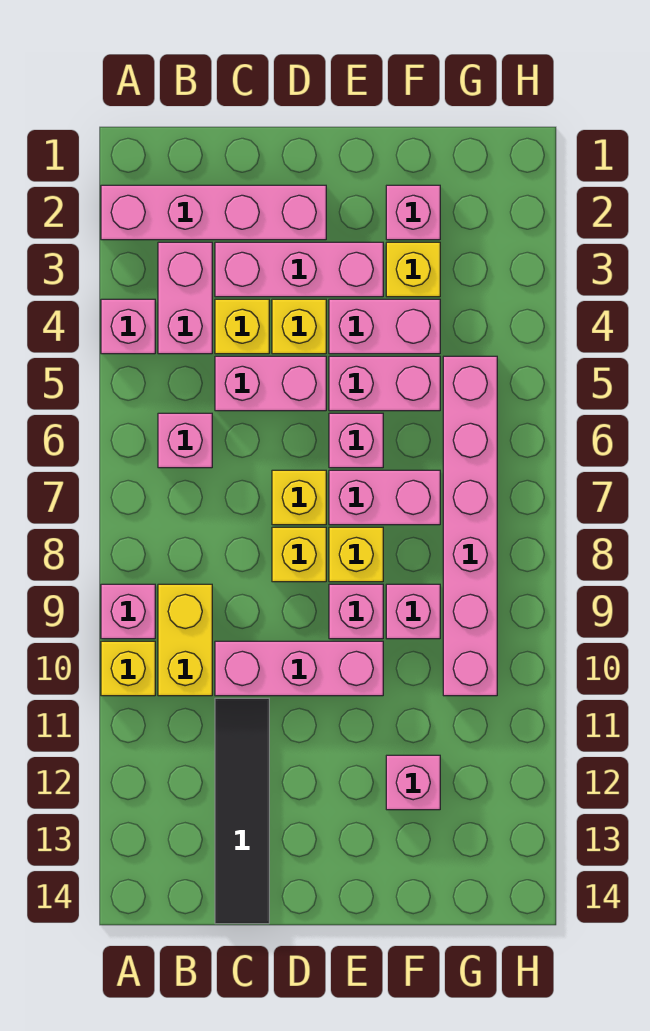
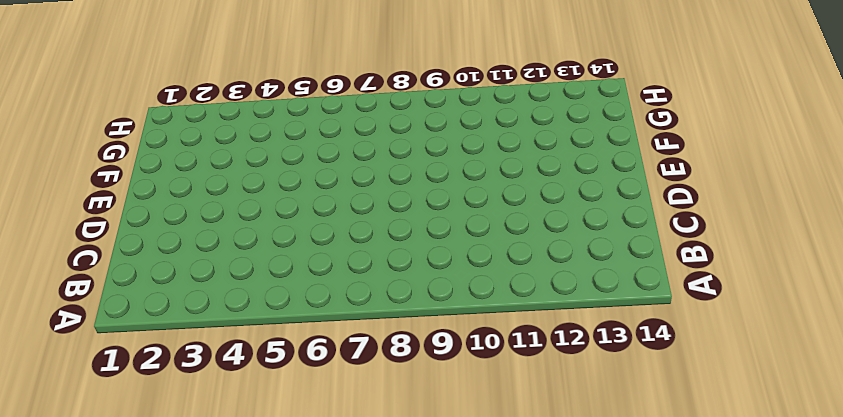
none -> pink 1x4 brick [101,185,326,240]
none -> pink 1x1 brick [101,299,155,354]
none -> pink 1x1 brick [101,584,155,639]

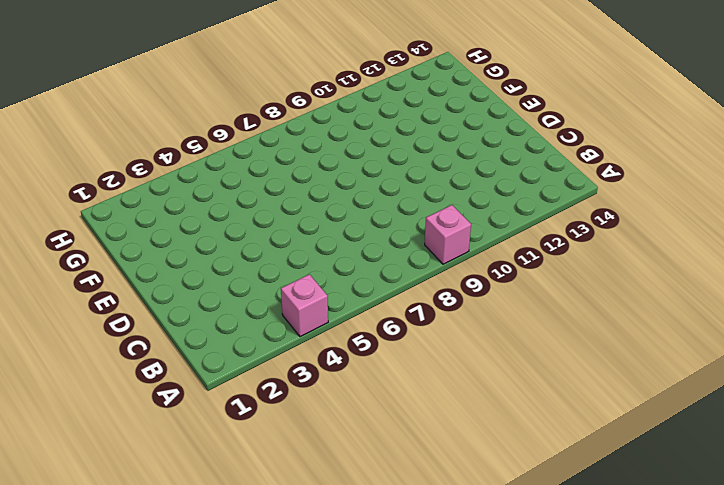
none -> pink 1x4 brick [101,185,326,240]
none -> yellow 1x1 brick [101,641,155,696]
none -> pink 1x2 brick [158,242,212,354]

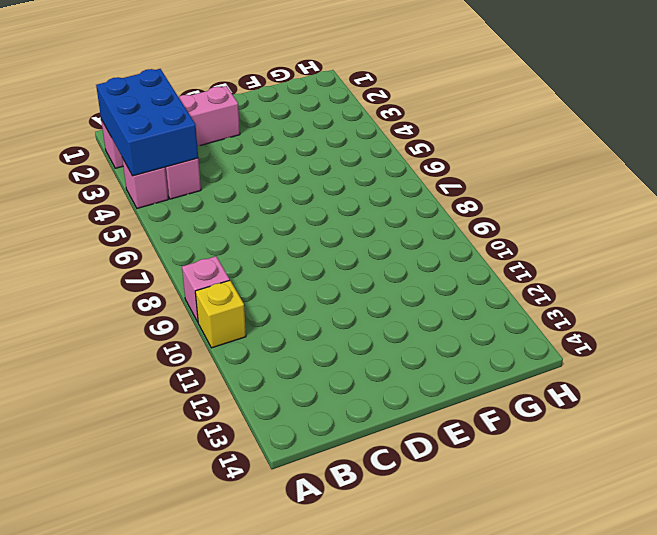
blue 2x3 brick [96,69,198,176] -> none
none -> pink 1x1 brick [158,413,212,468]
none -> yellow 1x2 brick [158,584,212,696]
none -> pink 1x3 brick [215,242,383,297]

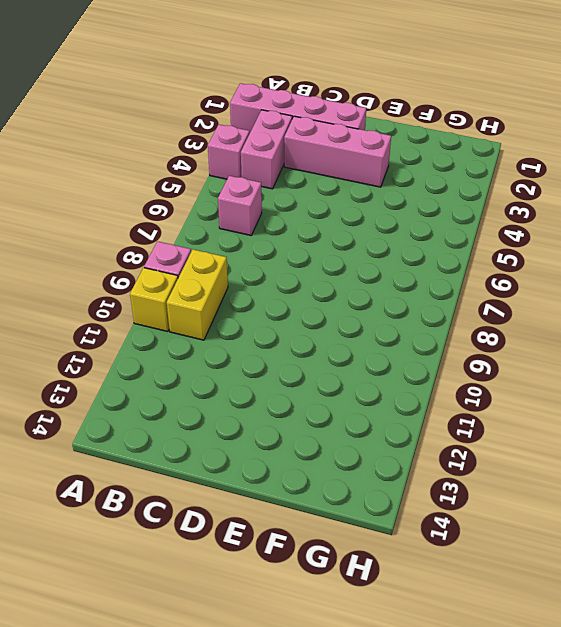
none -> yellow 1x1 brick [215,299,269,354]
none -> pink 1x2 brick [215,356,326,411]
none -> pink 1x3 brick [215,641,383,696]

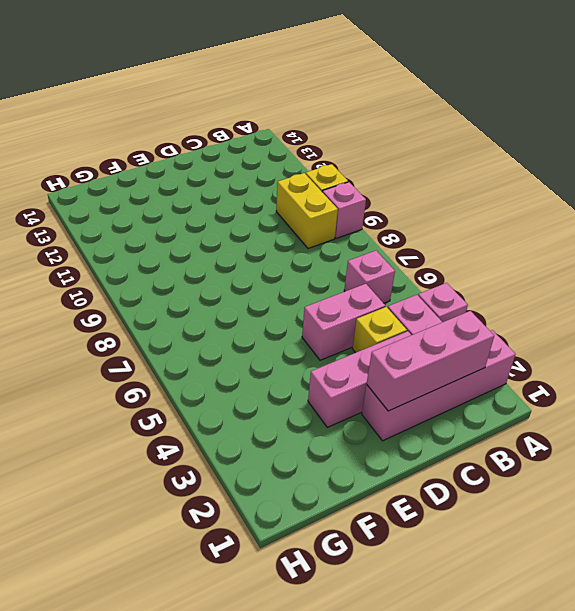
pink 1x3 brick [367,311,494,411] -> pink 1x3 brick moved to [215,641,383,696]
none -> black 1x4 tile [215,698,269,924]
none -> yellow 1x1 brick [272,299,326,354]
none -> yellow 1x1 brick [272,470,326,525]

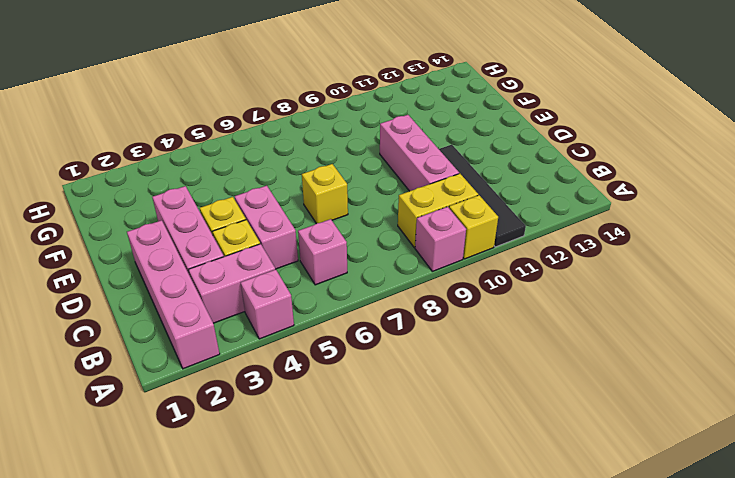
black 1x4 tile [439,144,526,247] -> black 1x4 tile turned to [215,698,269,924]
none -> yellow 1x1 brick [272,527,326,582]
none -> pink 1x2 brick [329,299,440,354]
none -> pink 1x2 brick [329,356,440,411]

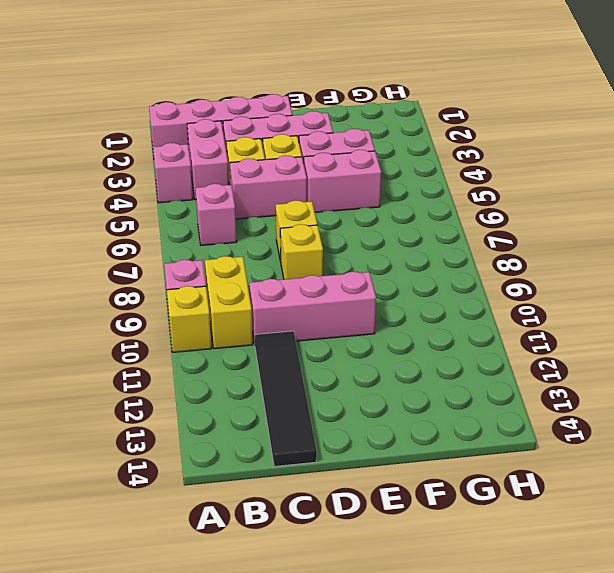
none -> pink 1x1 brick [329,413,383,468]
none -> pink 1x2 brick [329,470,440,525]
none -> yellow 1x1 brick [329,527,383,582]

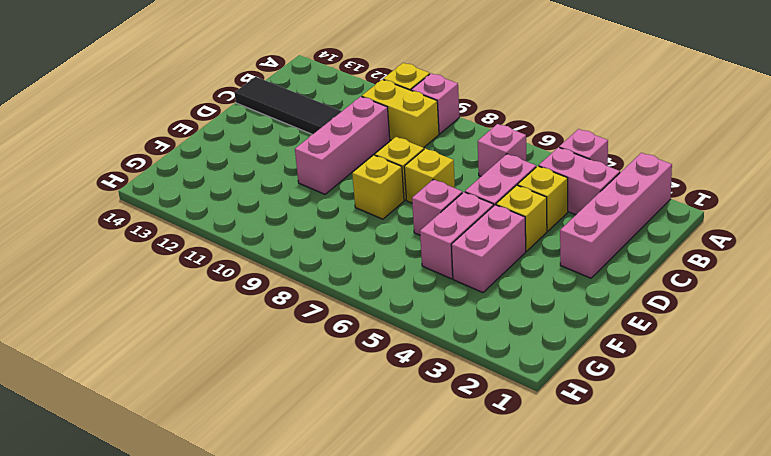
none -> pink 1x3 brick [215,242,383,297]
none -> pink 1x2 brick [329,470,440,525]
none -> pink 1x1 brick [329,584,383,639]

